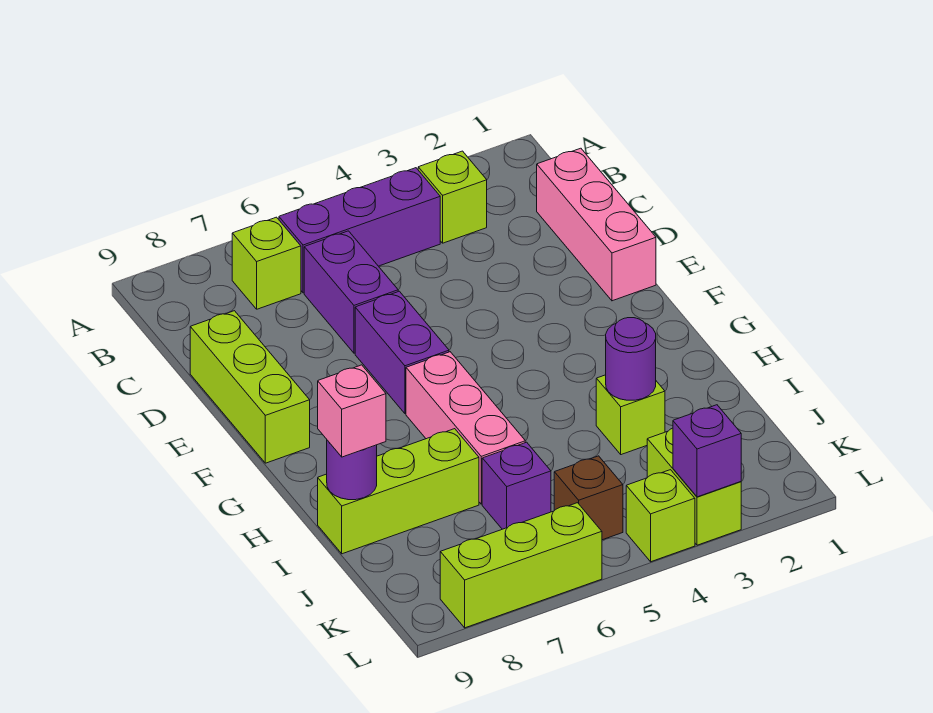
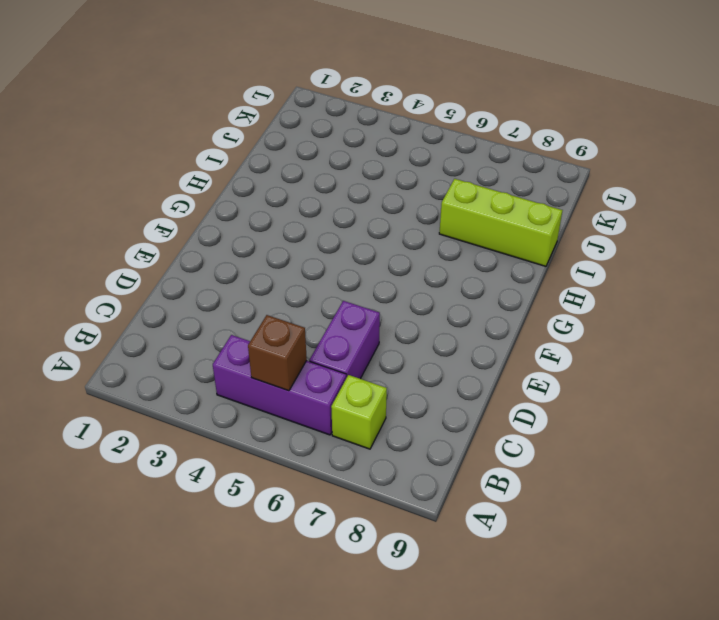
brown 1x1 brick [248,315,307,391] -> brown 1x1 brick moved to [554,456,623,540]
none -> lime 1x1 brick [418,151,487,243]
none -> pink 1x3 brick [537,148,656,301]
none -> lime 1x3 brick [190,311,310,463]

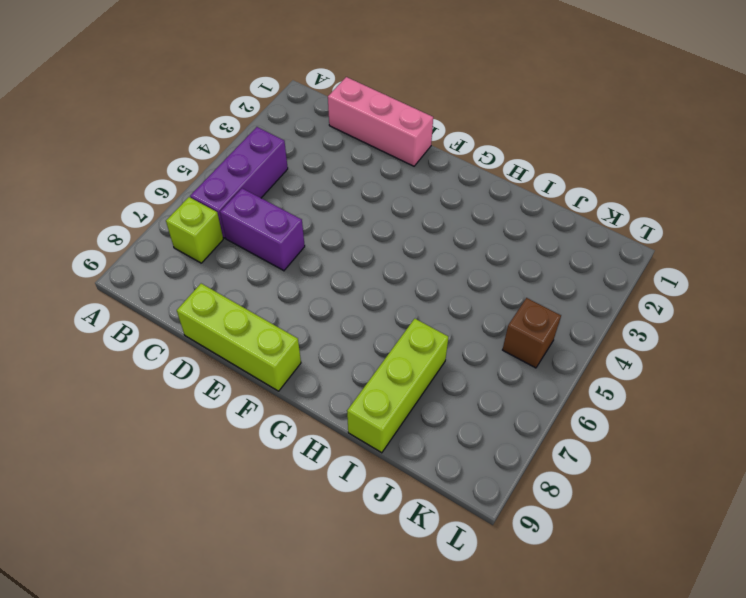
none -> lime 1x1 brick [418,151,487,243]
none -> purple 1x2 brick [355,291,449,414]
none -> pink 1x3 brick [406,352,525,504]

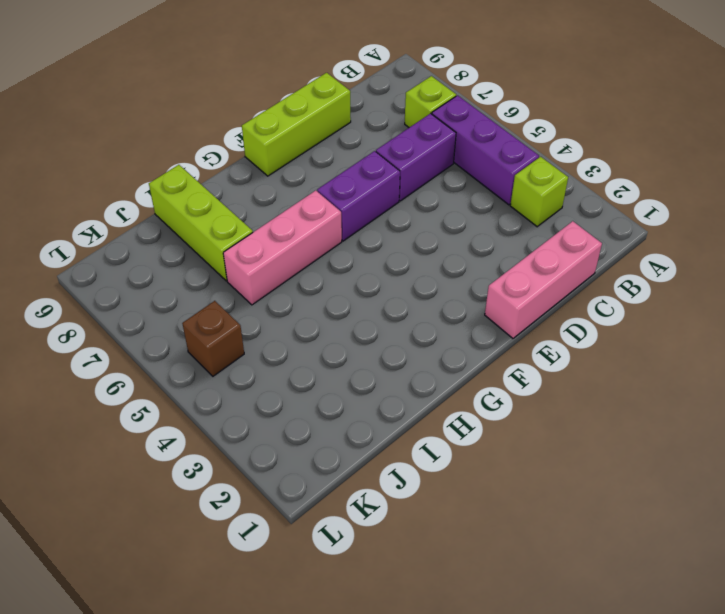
none -> lime 1x1 brick [596,375,665,455]
none -> purple 1x1 brick [482,442,551,529]
none -> lime 1x2 brick [647,428,741,545]

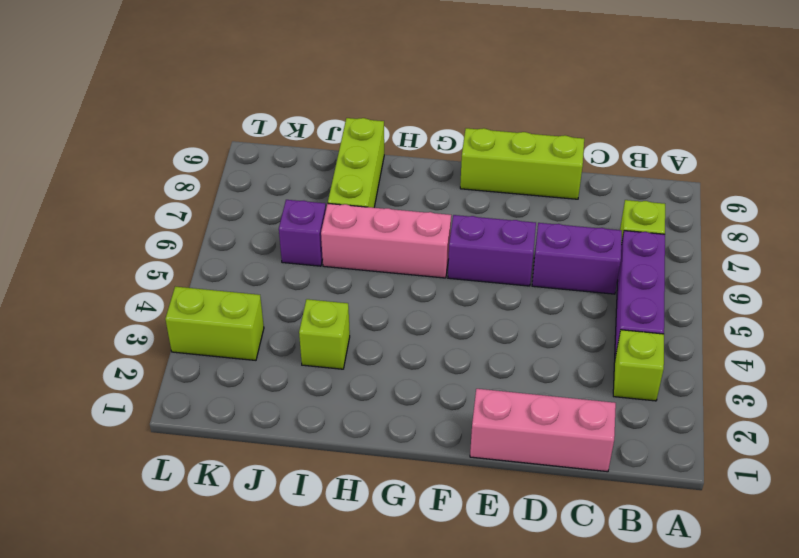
none -> brown 1x1 brick [554,456,623,540]
none -> lime 1x1 brick [626,470,695,562]
none -> lime 1x3 brick [440,503,602,628]

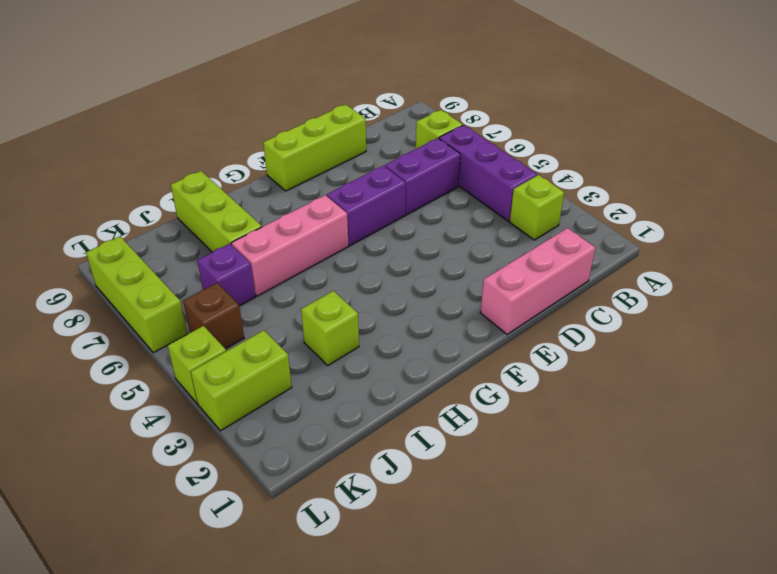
none -> purple 1x1 round brick [606,318,656,400]
none -> purple 1x1 round brick [327,440,377,500]
none -> purple 1x1 brick [673,405,741,497]

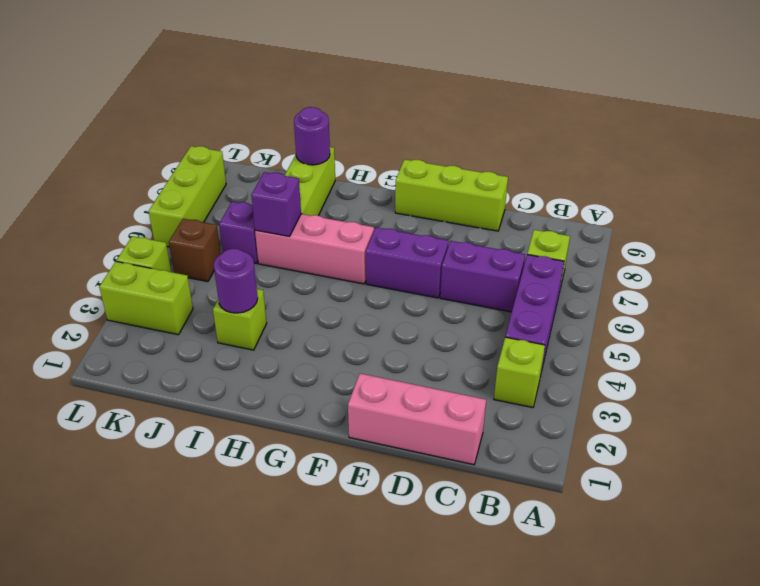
purple 1x1 brick [251,172,301,236] -> purple 1x1 brick moved to [673,405,741,497]
none -> pink 1x1 brick [318,365,386,457]

